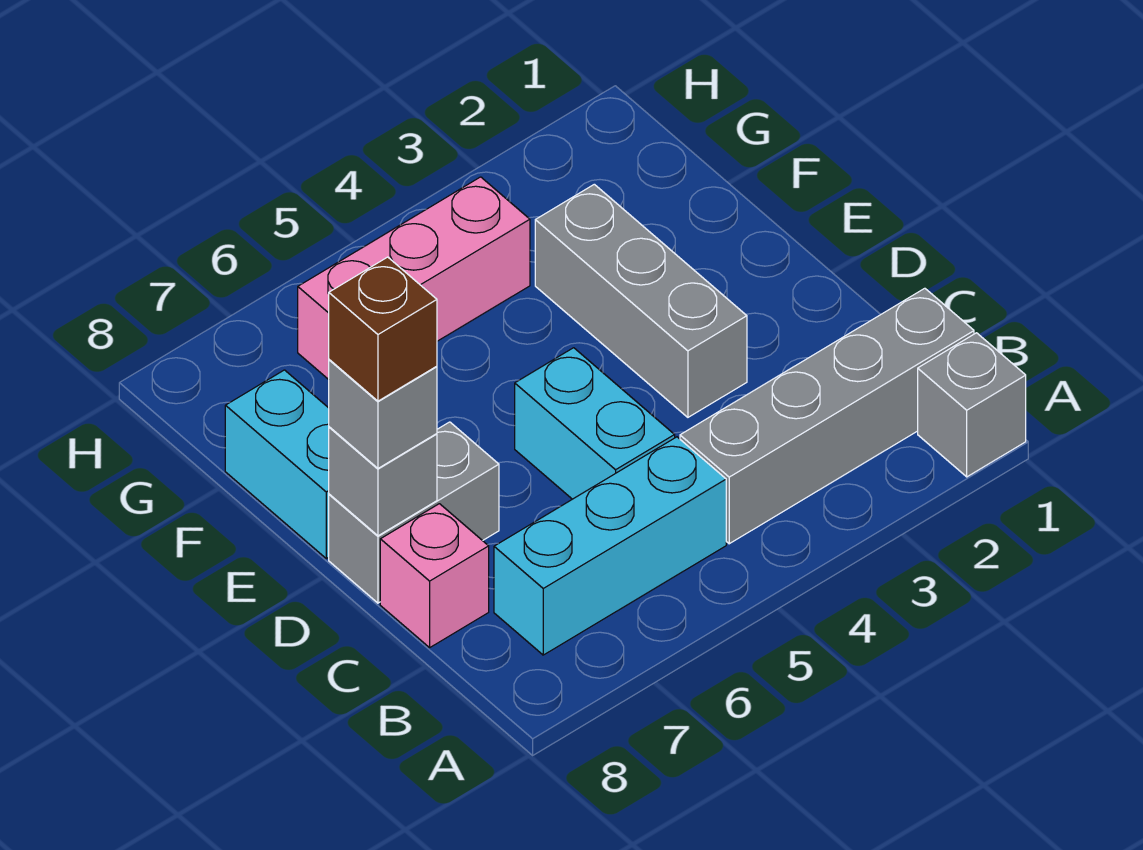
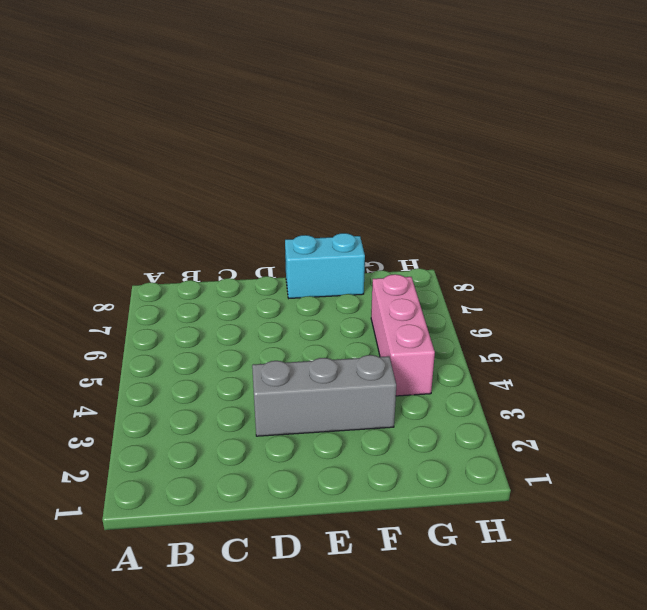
none -> grey 1x1 brick [918,333,1026,477]
none -> grey 1x4 brick [680,288,974,544]
none -> cyan 1x3 brick [494,437,726,655]

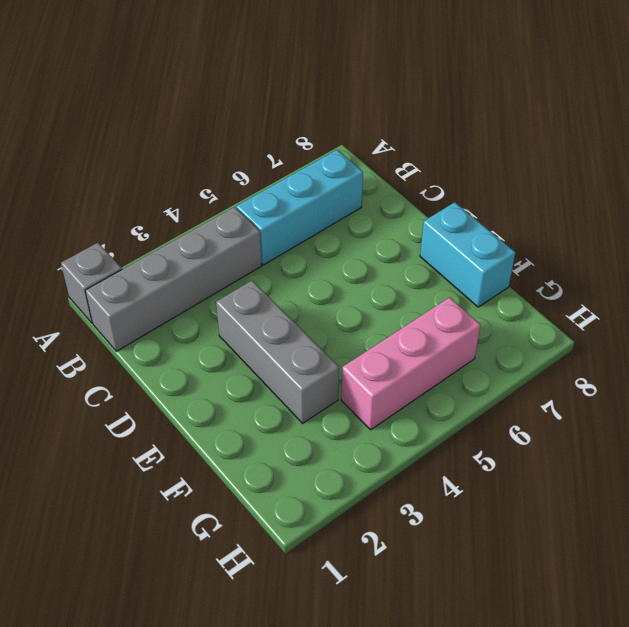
none -> cyan 1x2 brick [515,348,675,499]
none -> pink 1x1 brick [380,504,489,648]
none -> grey 1x2 brick [329,422,499,603]

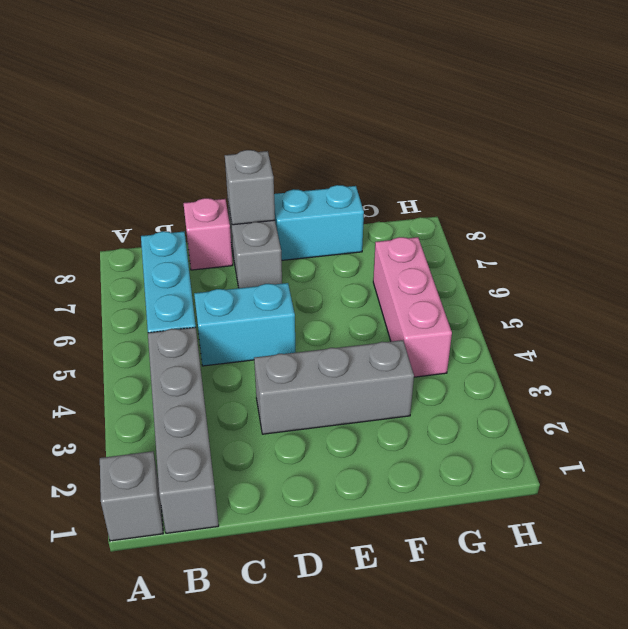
none -> grey 1x1 brick [329,360,437,468]
none -> brown 1x1 brick [329,257,437,401]

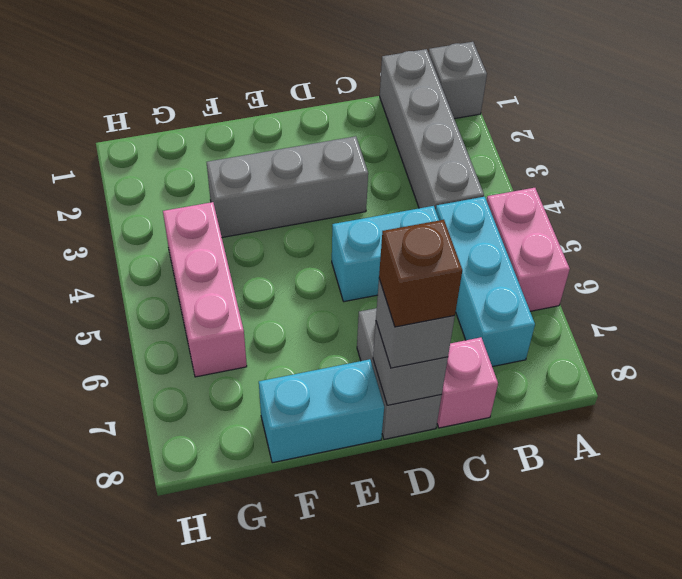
pink 1x2 brick [487,188,570,311] -> none

